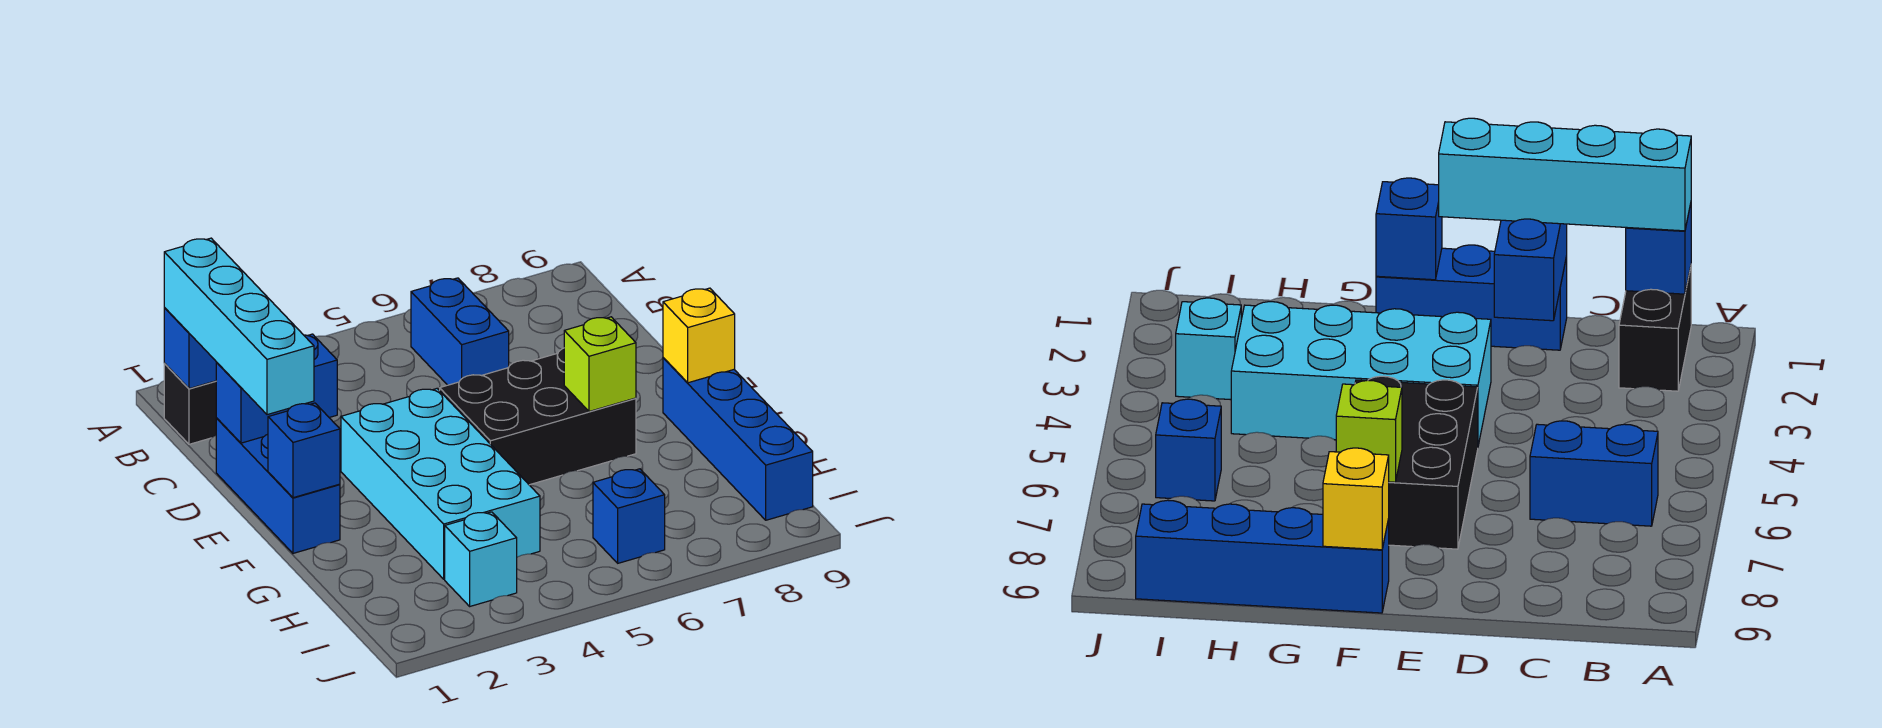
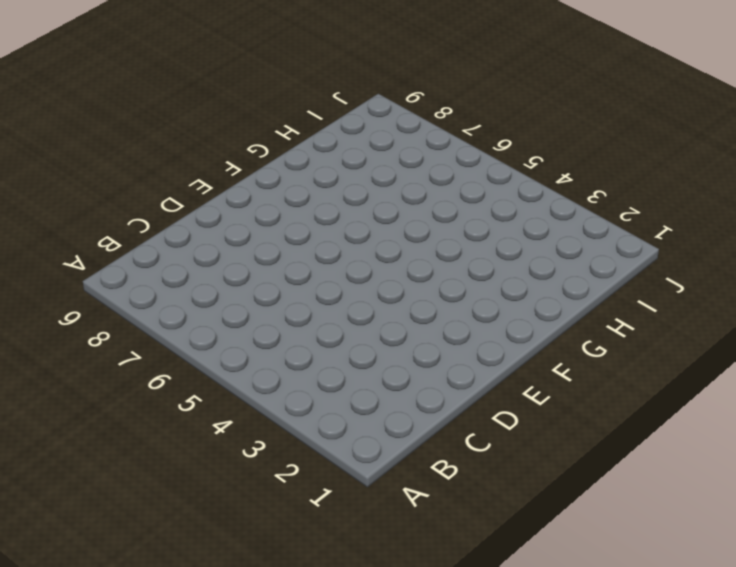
none -> black 1x2 brick [164,364,216,444]
none -> blue 1x2 brick [411,278,509,385]
none -> blue 1x3 brick [216,418,340,553]

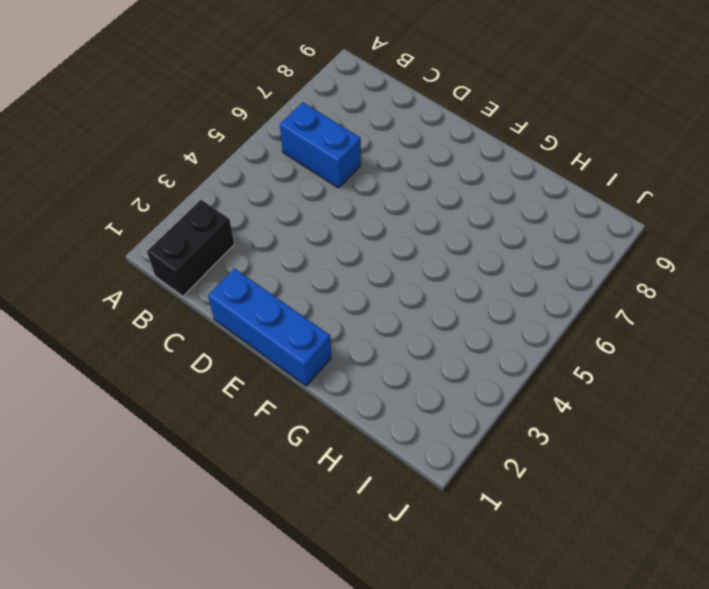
none -> cyan 2x4 brick [341,389,540,579]
none -> black 2x3 brick [440,348,636,485]
none -> blue 1x4 brick [663,358,813,520]

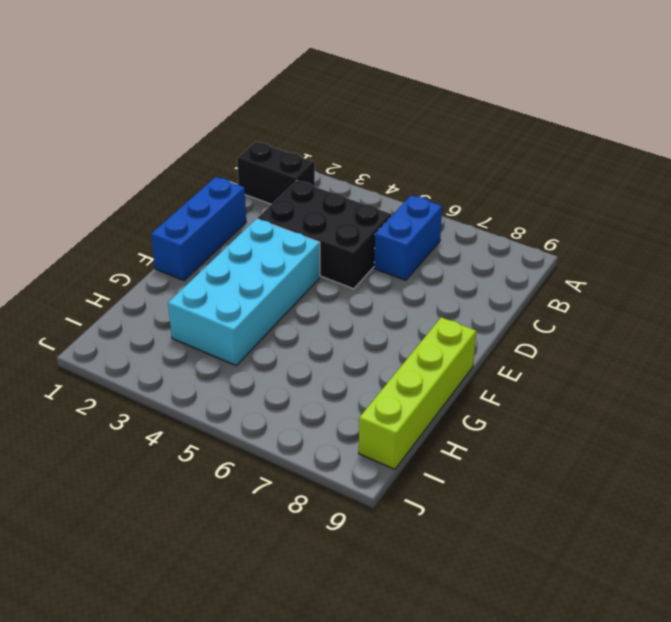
black 2x3 brick [258,181,391,289] -> black 2x3 brick moved to [440,348,636,485]
lime 1x4 brick [359,317,476,469] -> blue 1x4 brick [663,358,813,520]
none -> cyan 1x1 brick [445,512,517,606]
none -> blue 1x1 brick [593,469,665,563]
none -> blue 1x1 brick [164,307,216,389]

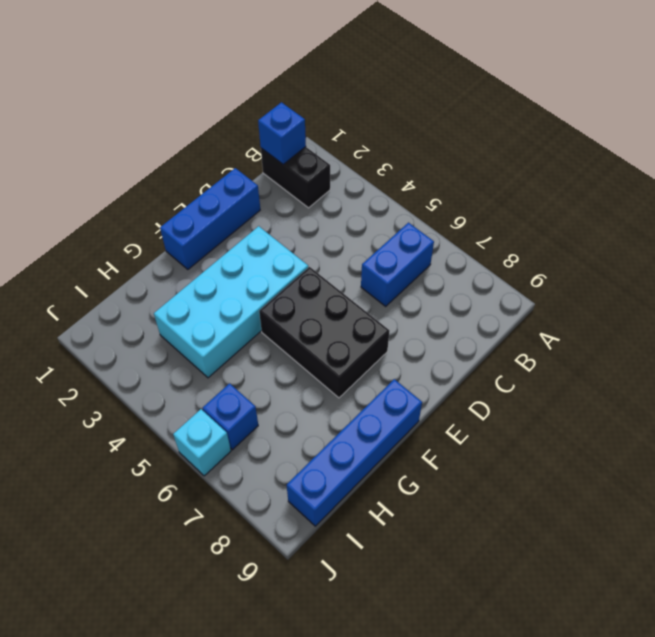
cyan 1x1 brick [173,409,231,476] -> cyan 1x1 brick moved to [445,512,517,606]
none -> blue 1x2 brick [216,334,337,443]
none -> blue 1x1 brick [268,403,340,498]
none -> lime 1x1 brick [564,317,636,411]

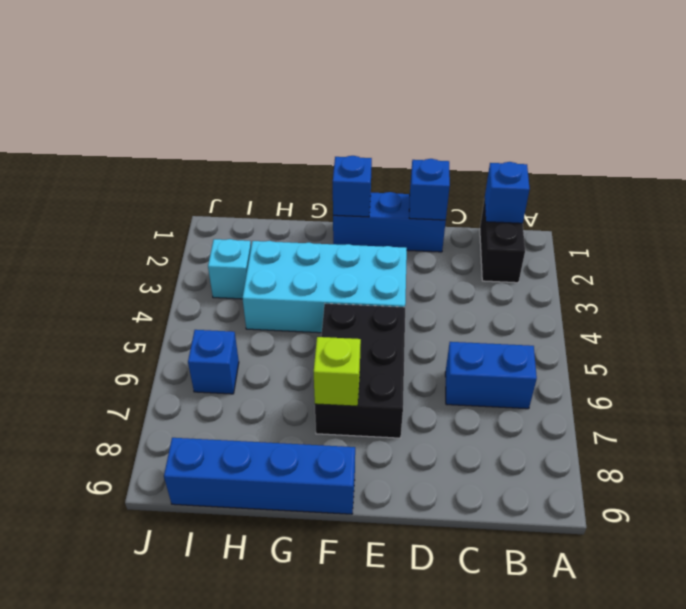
blue 1x1 brick [409,159,450,220] -> blue 1x2 brick [216,334,337,443]
none -> yellow 1x1 brick [663,288,735,383]
none -> cyan 1x4 brick [164,238,314,415]

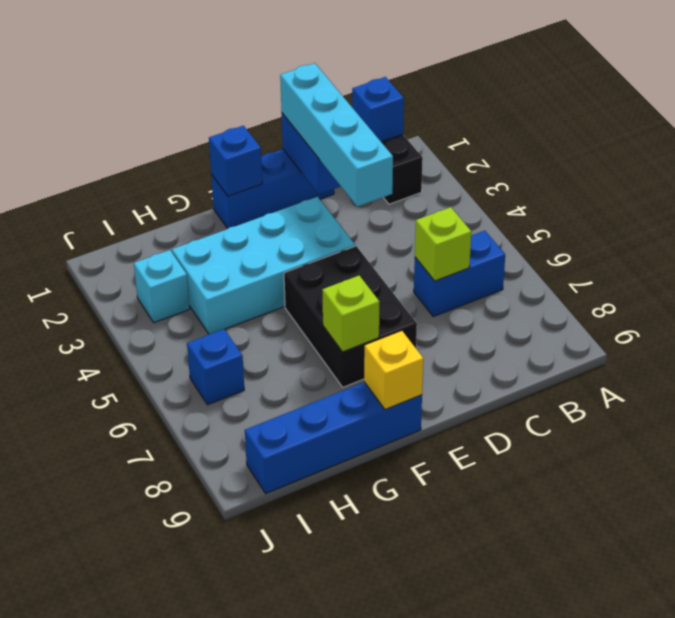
lime 1x1 brick [415,207,471,281] -> none
cyan 1x4 brick [280,63,393,207] -> cyan 1x4 brick turned to [164,238,314,415]

